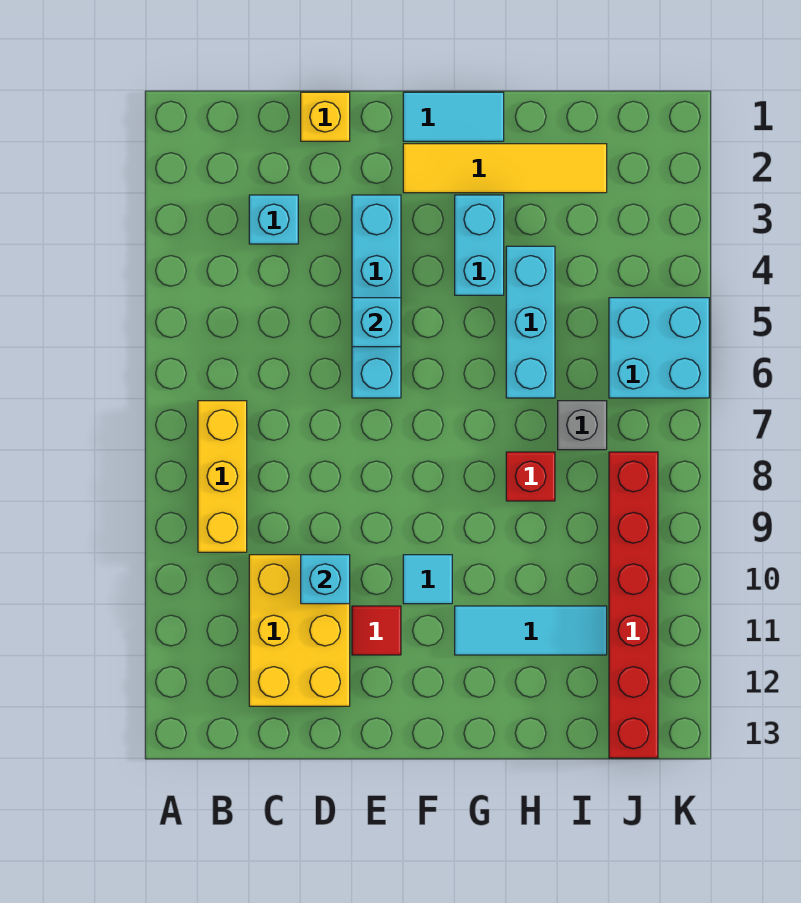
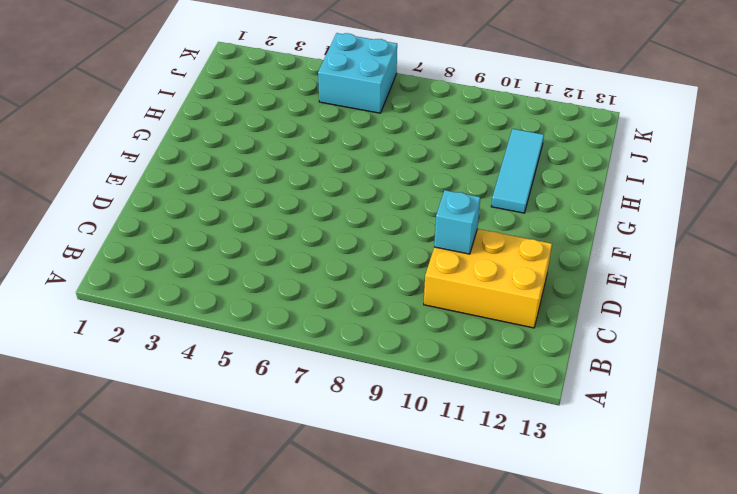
none -> yellow 1x3 brick [198,401,247,552]
none -> cyan 1x1 brick [249,195,298,244]
none -> yellow 1x1 brick [301,92,350,141]

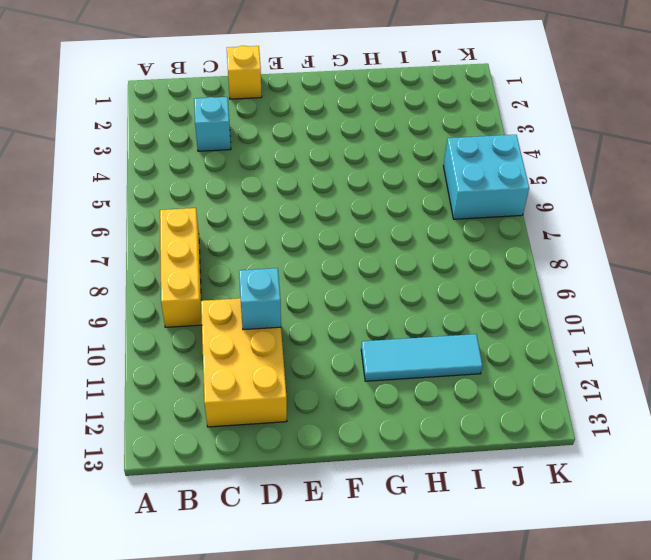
none -> cyan 1x4 brick [352,195,401,398]
none -> red 1x1 tile [352,606,401,655]
none -> cyan 1x2 tile [403,92,504,141]

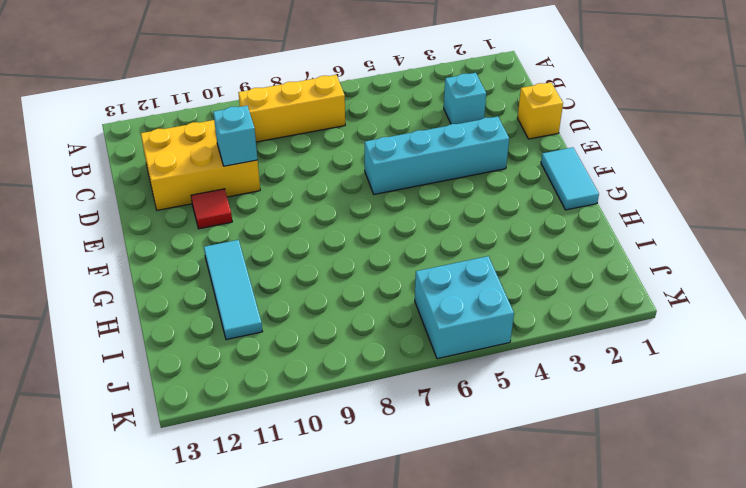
none -> yellow 1x4 tile [403,144,607,193]
none -> cyan 1x1 tile [403,555,452,604]
none -> cyan 1x2 brick [455,195,504,295]

